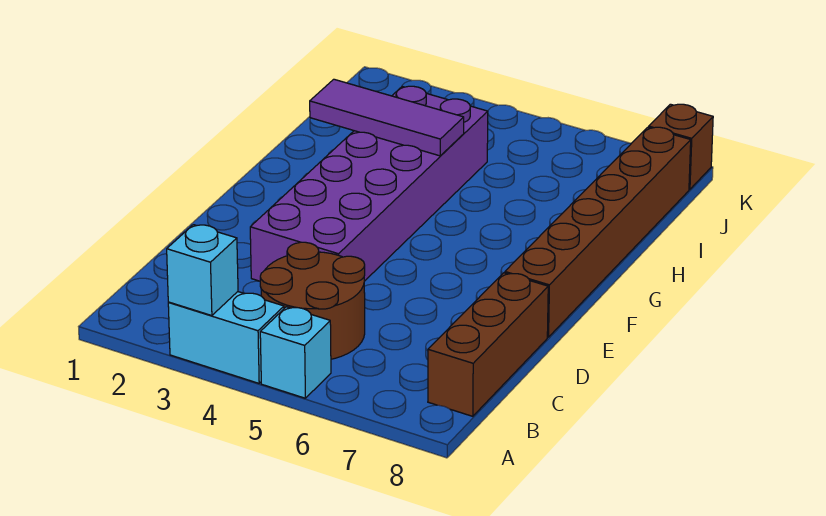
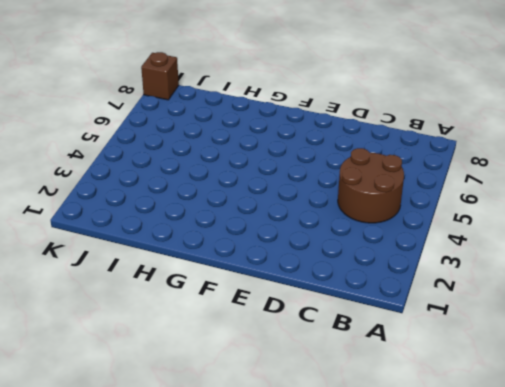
none -> cyan 1x2 brick [168,292,284,383]
none -> cyan 1x1 brick [260,307,331,398]

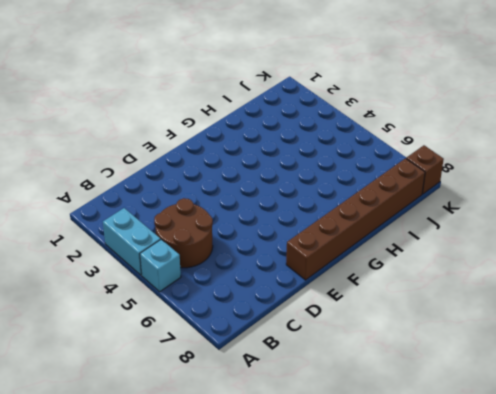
none -> brown 1x3 brick [428,273,548,416]
none -> purple 2x6 brick [250,86,488,281]

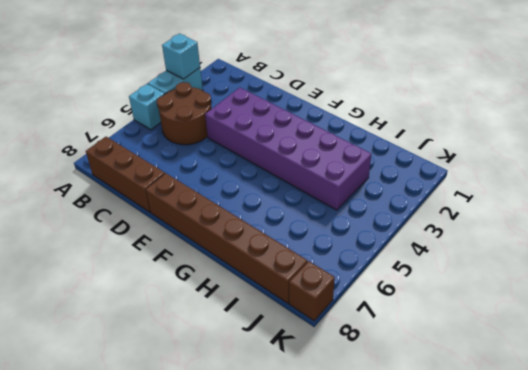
none -> purple 1x3 tile [310,79,464,156]

